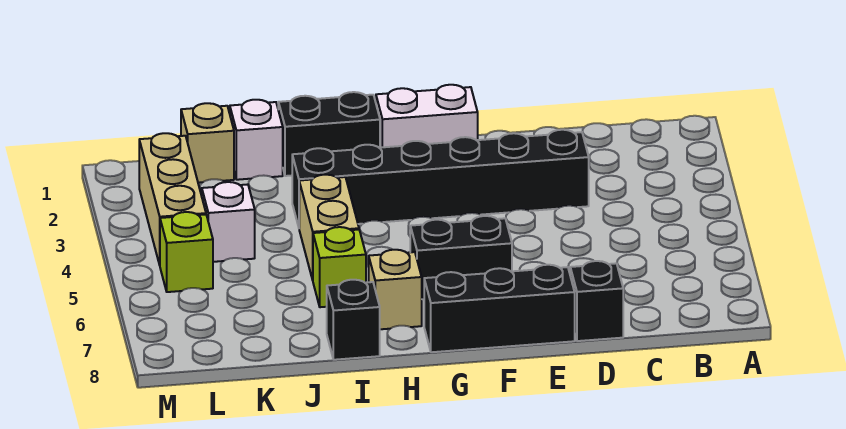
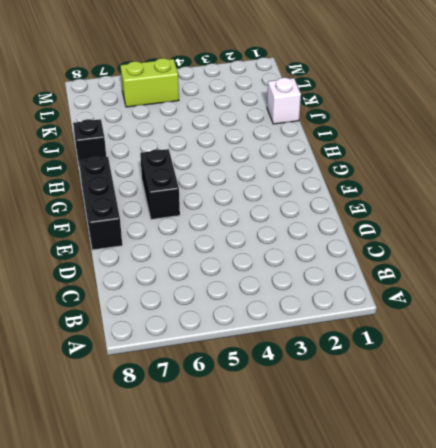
lime 1x2 brick [120,58,179,107] -> lime 1x1 brick [160,212,213,292]
none -> black 1x6 brick [292,130,589,227]
none -> black 1x1 brick [570,261,623,341]
none -> white 1x2 brick [376,85,478,148]

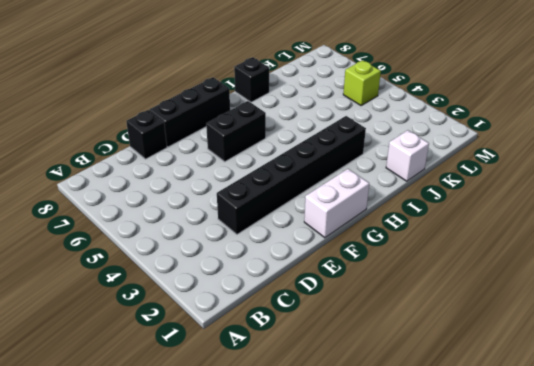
none -> black 1x2 brick [278,92,380,176]
none -> tan 1x1 brick [369,250,422,329]
none -> tan 1x2 brick [299,175,359,280]

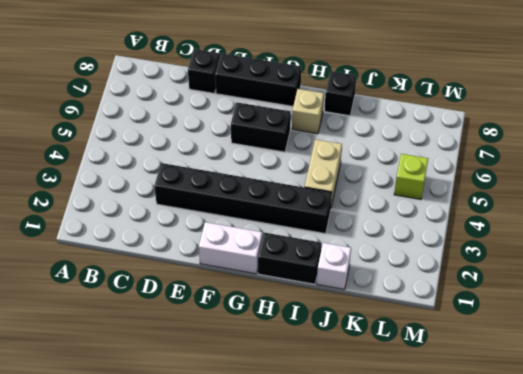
none -> lime 1x1 brick [313,227,366,307]
none -> tan 1x1 brick [181,103,234,183]
none -> white 1x1 brick [202,182,255,262]

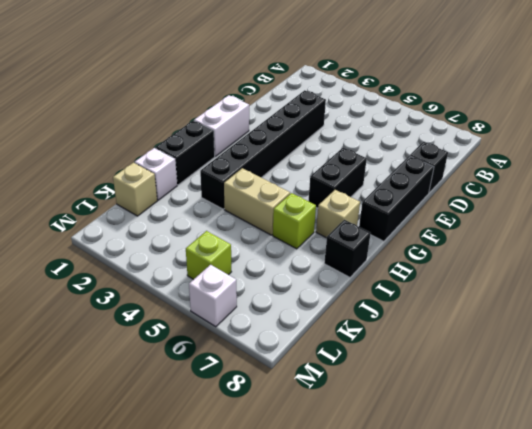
white 1x1 brick [189,265,237,327] -> white 1x1 brick moved to [202,182,255,262]
none -> tan 1x3 brick [139,133,206,265]

